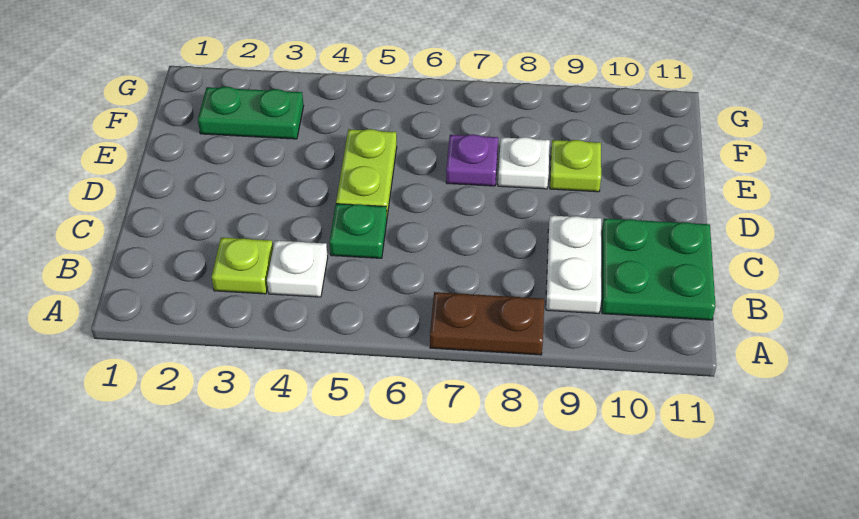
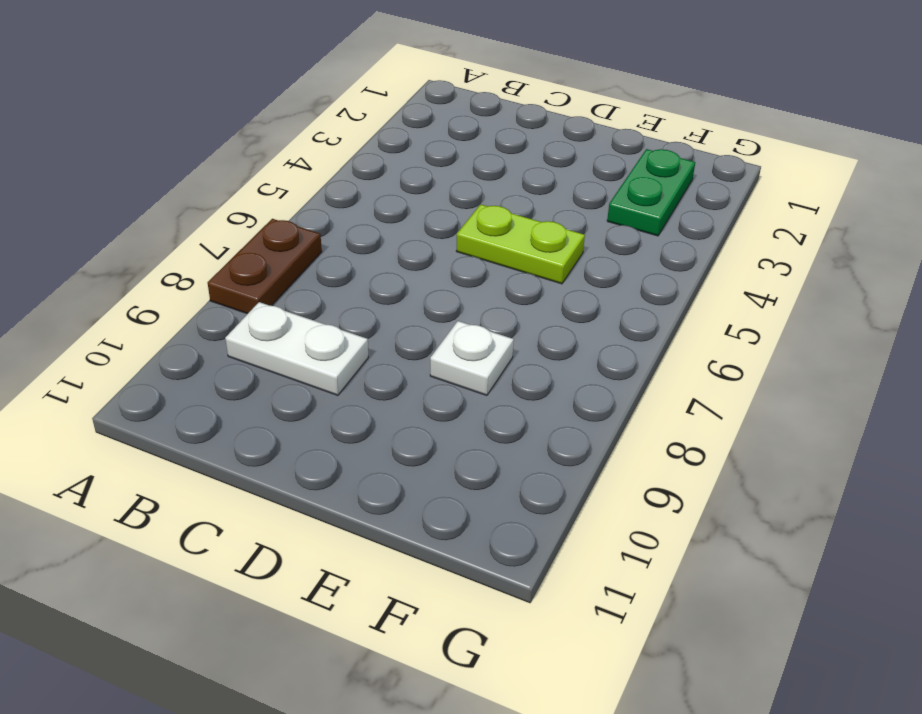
none -> lime 1x1 plate [212,238,273,294]
none -> white 1x1 plate [267,241,328,297]

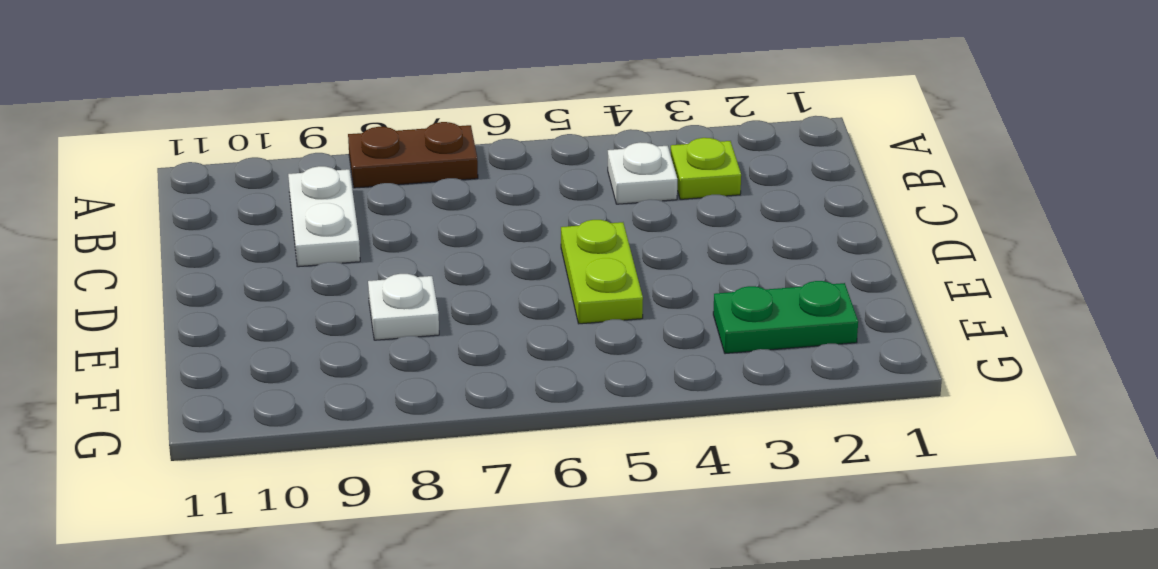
none -> green 2x2 plate [602,218,715,320]
none -> green 1x1 plate [329,204,387,258]

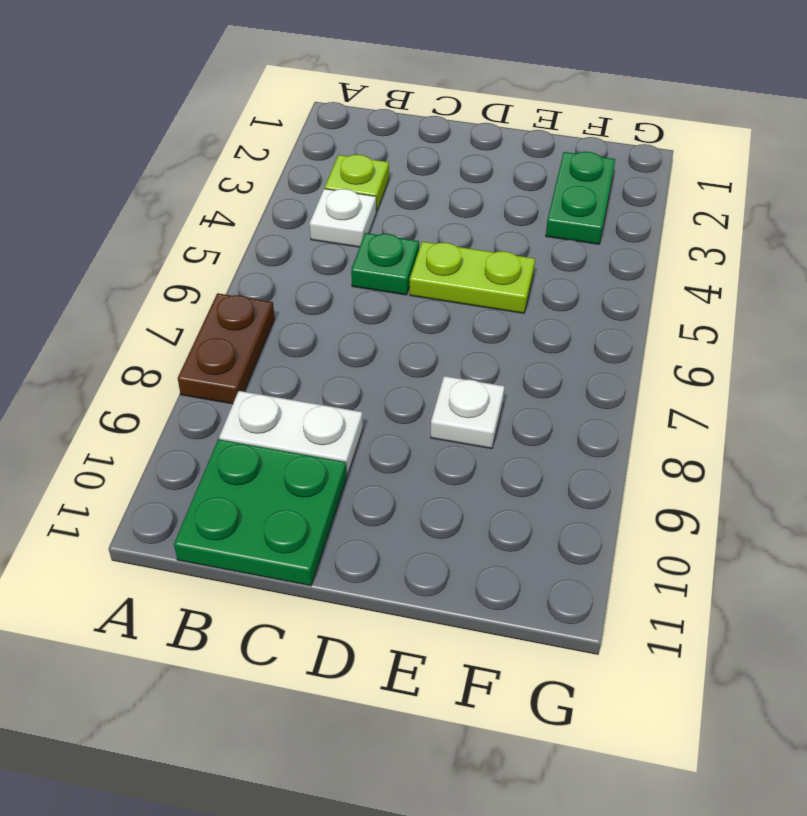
none -> purple 1x1 plate [446,134,498,186]
none -> lime 1x1 plate [550,140,601,192]

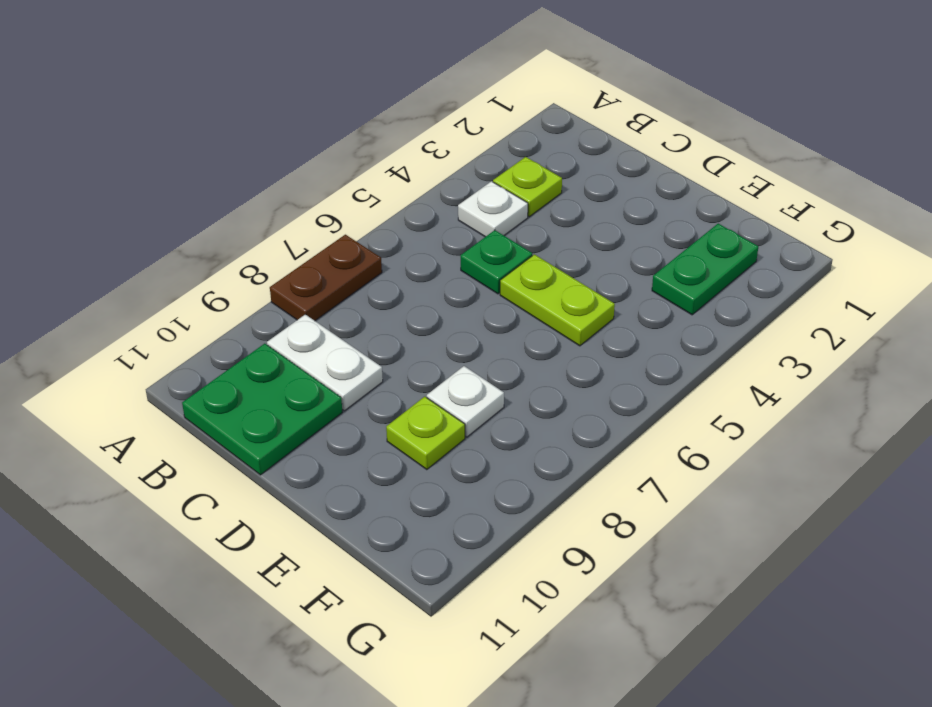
none -> purple 1x1 plate [446,134,498,186]

